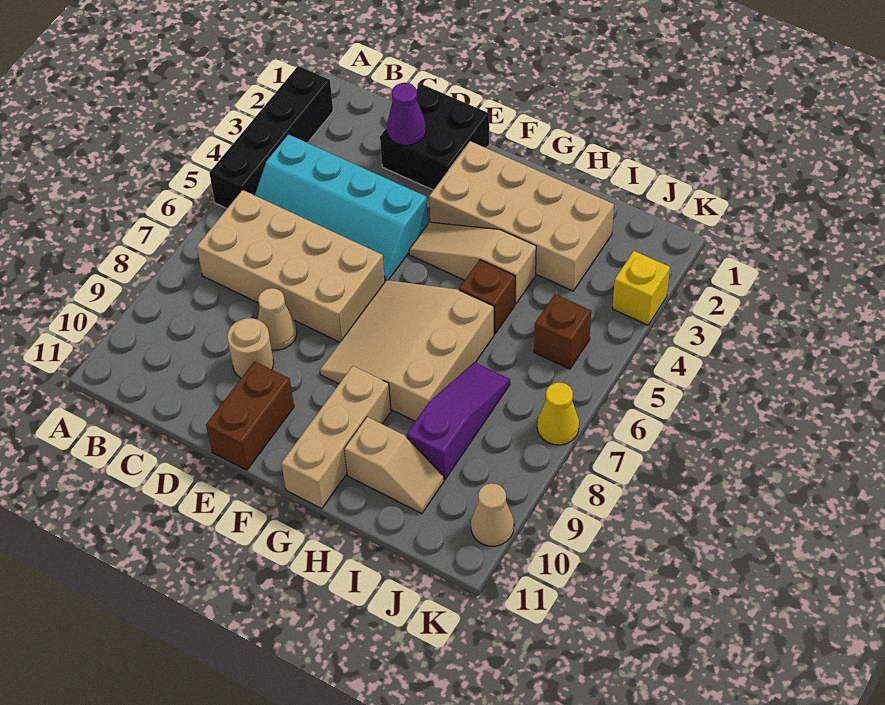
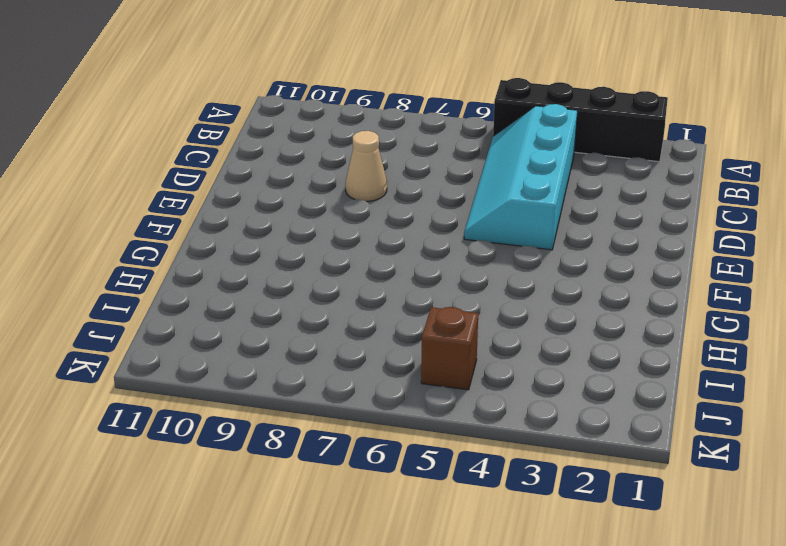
none -> tan 2x4 brick [197,190,385,342]
none -> black 2x2 brick [380,84,489,190]
none -> tan 1x1 round brick [227,318,274,378]

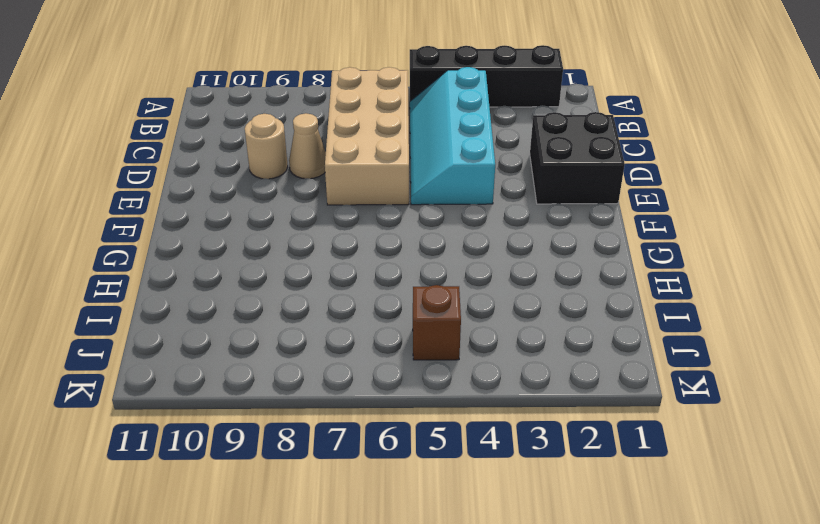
none -> brown 1x2 brick [206,361,294,470]
none -> tan 2x4 brick [429,141,614,291]
none -> tan 1x3 slope [409,222,536,304]

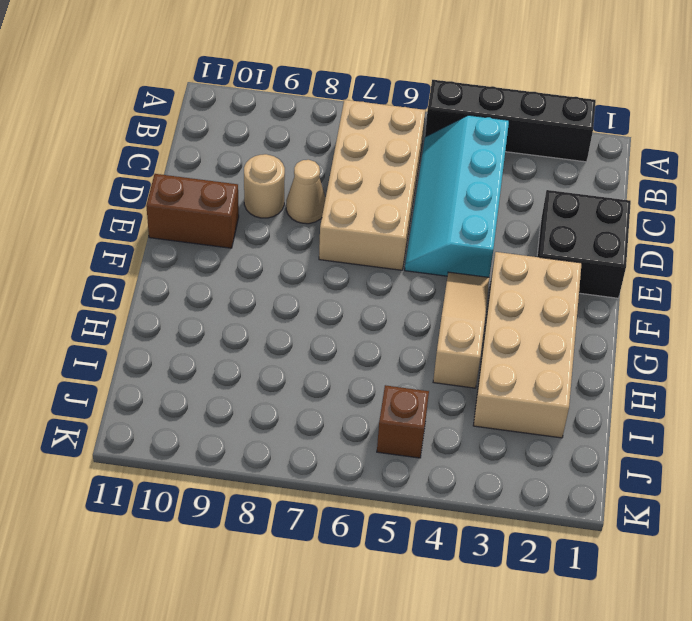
none -> tan 3x3 slope [320,280,494,421]
none -> tan 1x3 brick [281,366,391,508]
none -> brown 1x1 brick [459,260,515,334]

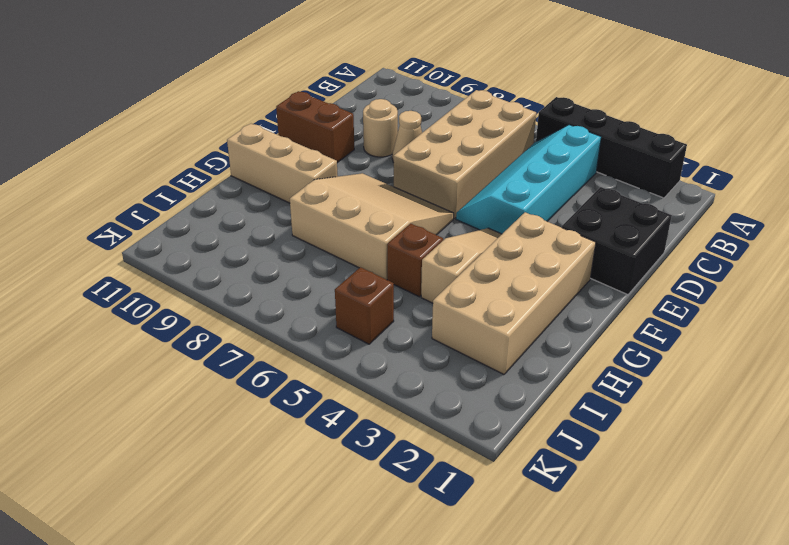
none -> tan 1x2 slope [344,417,444,513]
none -> purple 1x3 slope [407,362,510,480]
none -> yellow 1x1 brick [612,251,670,325]

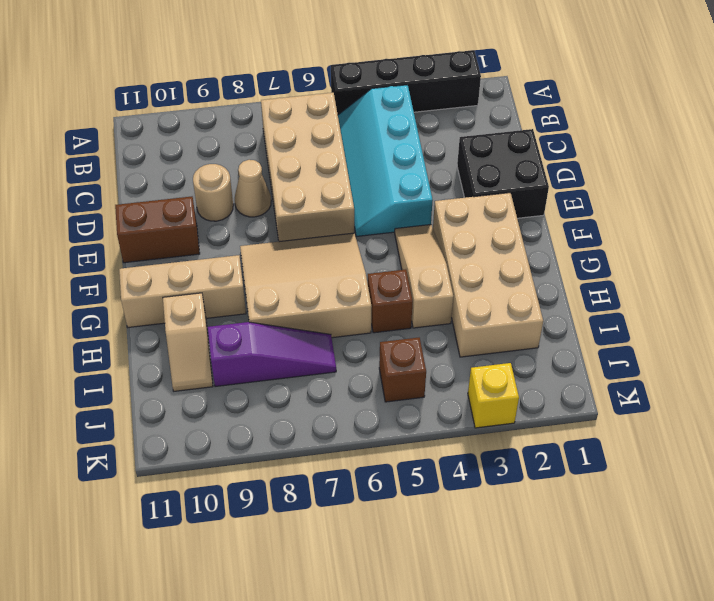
none -> yellow 1x1 cone [537,382,579,445]
none -> tan 1x1 cone [471,483,514,546]
none -> purple 1x1 cone [387,83,426,145]

